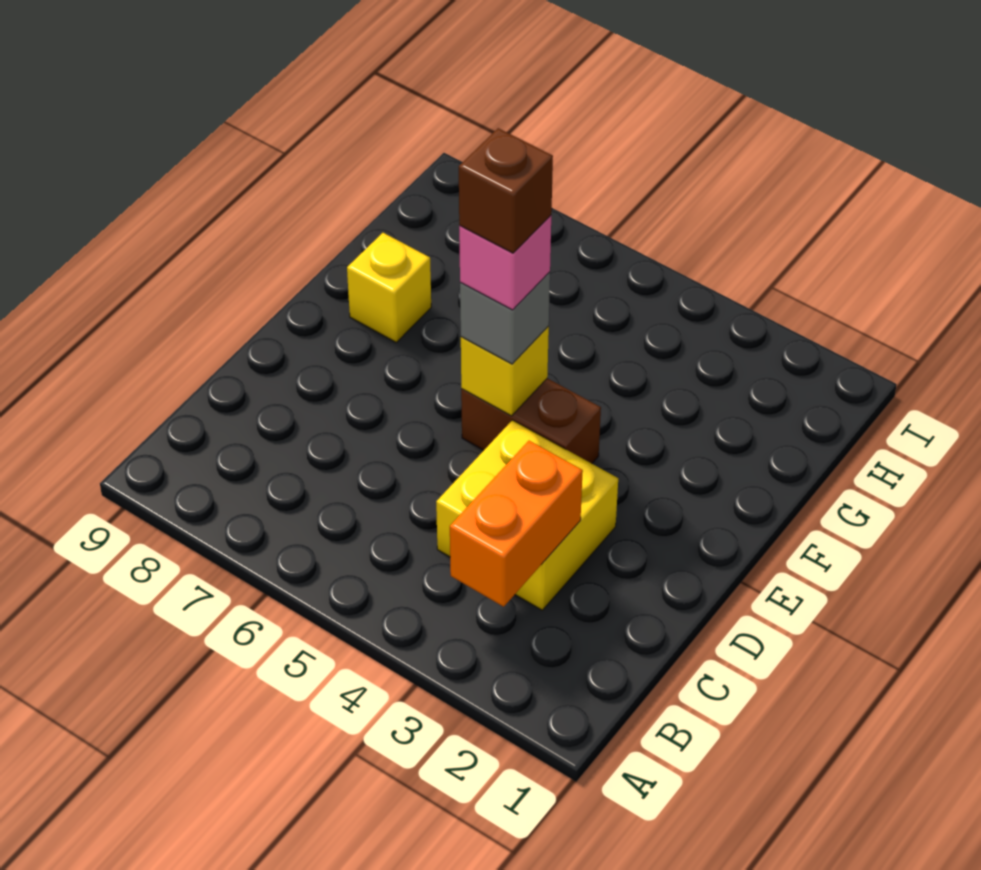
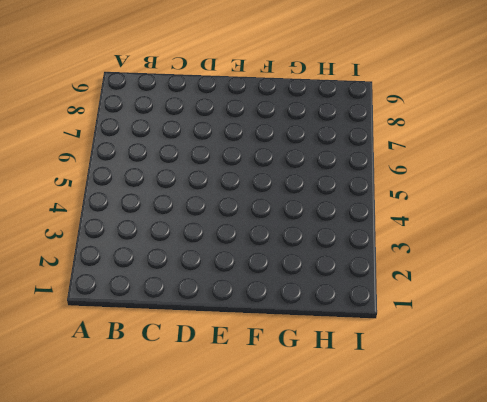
none -> yellow 2x2 brick [436,420,618,610]
none -> brown 1x2 brick [461,378,601,463]

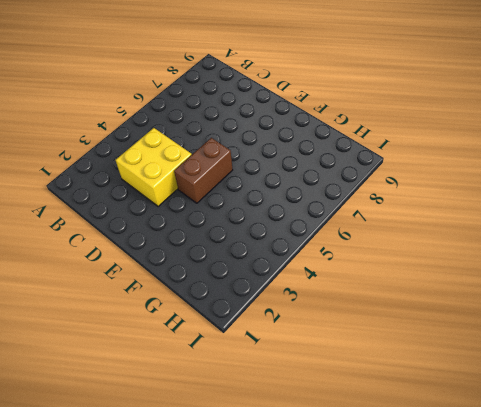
none -> yellow 1x1 brick [347,233,431,342]
none -> orange 1x2 brick [450,441,583,607]

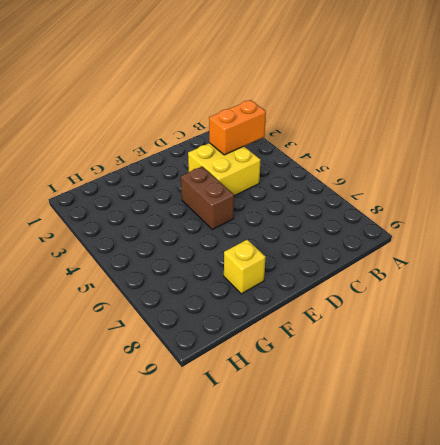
none -> yellow 1x1 brick [461,327,549,416]
none -> grey 1x1 brick [460,272,550,364]

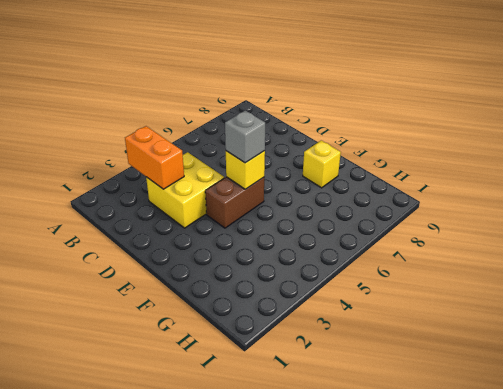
none -> pink 1x1 brick [459,215,551,310]
none -> brown 1x1 brick [459,128,553,253]

